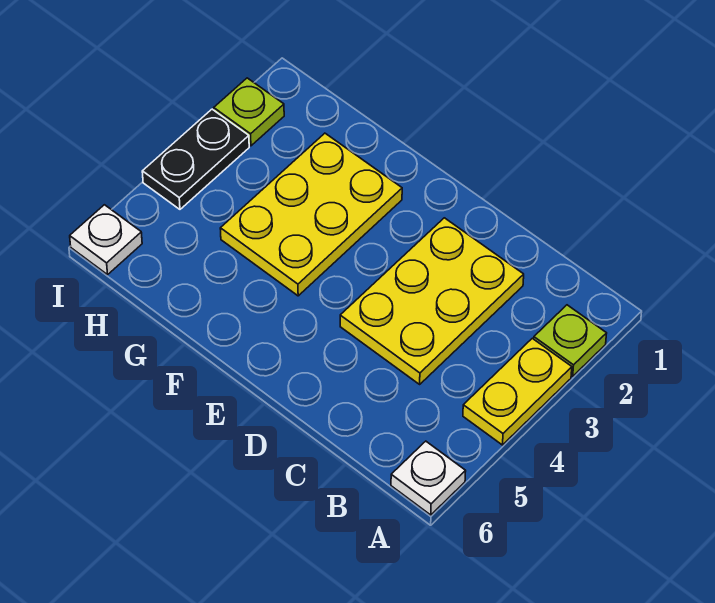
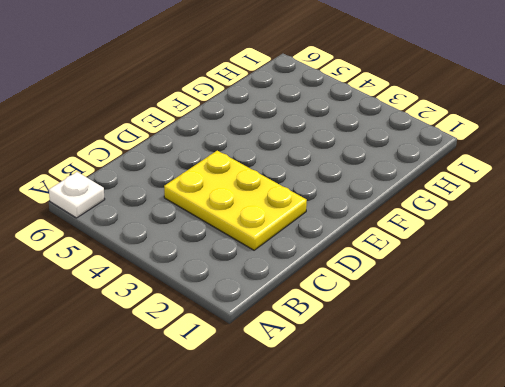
none -> lime 1x1 plate [534,305,607,376]
none -> yellow 1x2 plate [463,338,572,445]

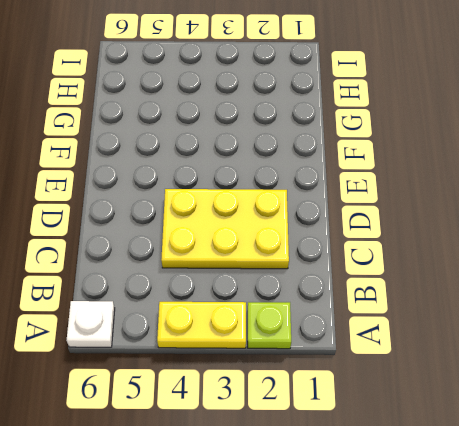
none -> yellow 2x3 plate [220,133,402,296]
none -> lime 1x1 plate [214,78,284,146]

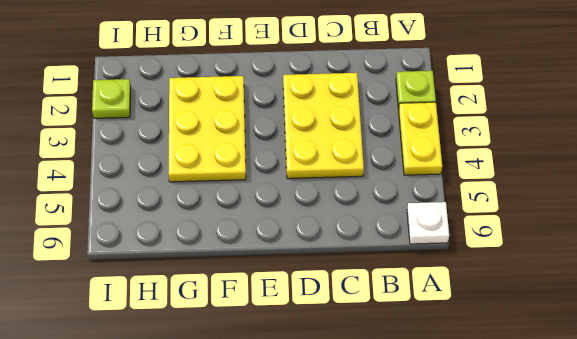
none -> black 1x2 plate [142,109,249,209]
none -> white 1x1 plate [70,205,142,275]

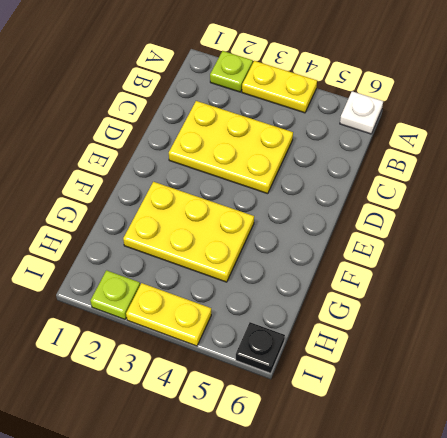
yellow 1x2 plate [126,283,211,346] -> black 1x2 plate [142,109,249,209]
black 1x1 plate [236,322,285,373] -> white 1x1 plate [70,205,142,275]

